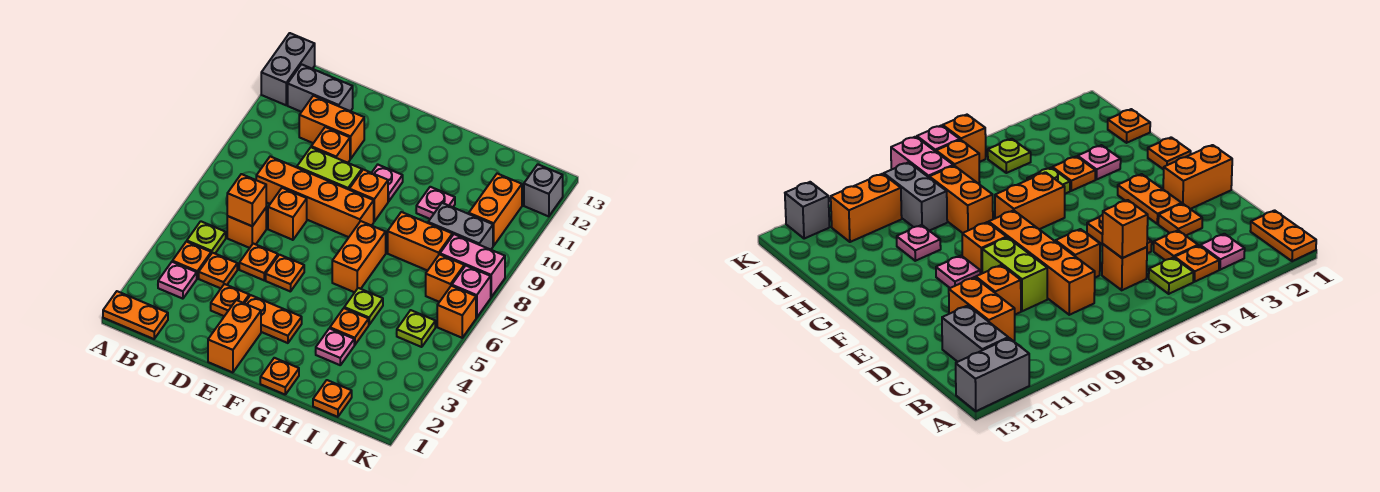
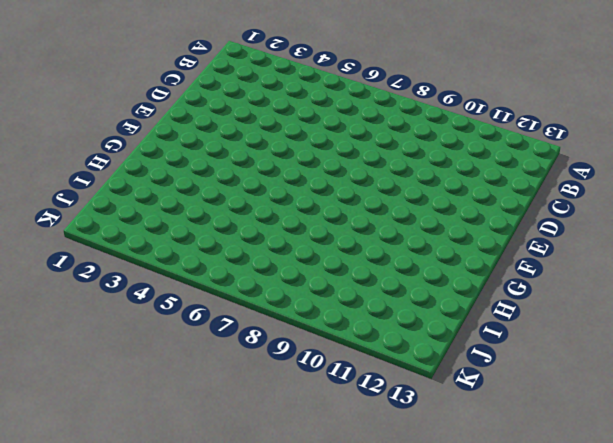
none -> orange 1x2 plate [103,291,168,339]
none -> grey 1x2 brick [261,33,315,105]
none -> pink 1x1 plate [158,262,197,299]
none -> orange 1x1 plate [172,242,211,278]

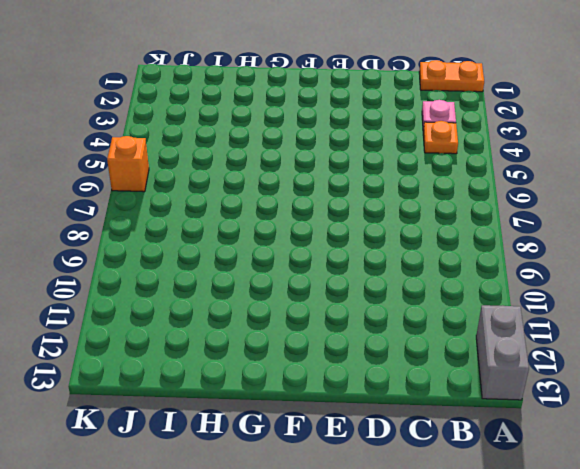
none -> lime 1x1 plate [187,221,226,254]
none -> grey 1x2 brick [288,64,353,112]
none -> orange 1x1 plate [199,253,237,288]
none -> orange 1x1 brick [227,208,266,248]

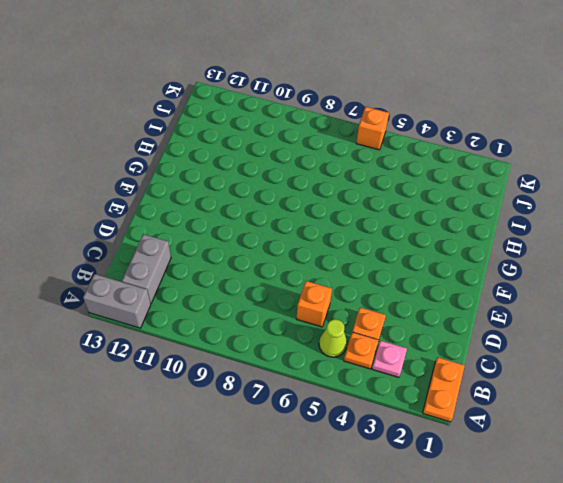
lime 1x1 cone [319,319,347,357] -> lime 1x1 plate [187,221,226,254]
none -> orange 1x4 brick [256,156,374,237]
none -> orange 1x2 brick [299,96,364,159]
none -> orange 1x1 plate [211,284,249,316]
none -> orange 1x1 plate [239,244,278,280]

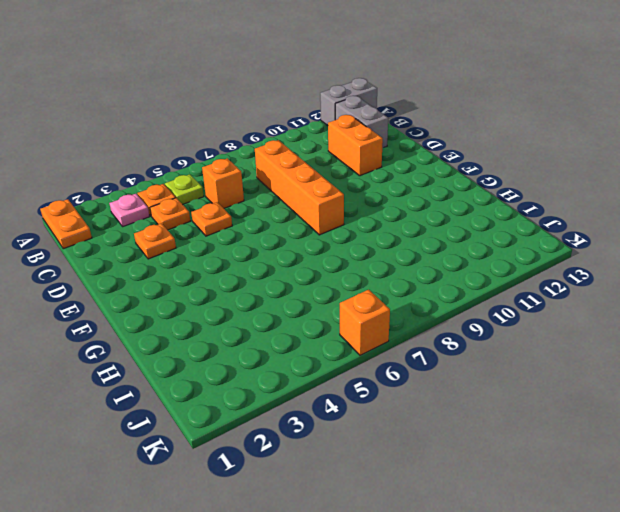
none -> orange 1x1 brick [268,188,307,240]
none -> lime 1x2 brick [297,147,362,189]
none -> orange 1x1 brick [311,127,350,163]
none -> orange 1x2 brick [208,300,261,372]

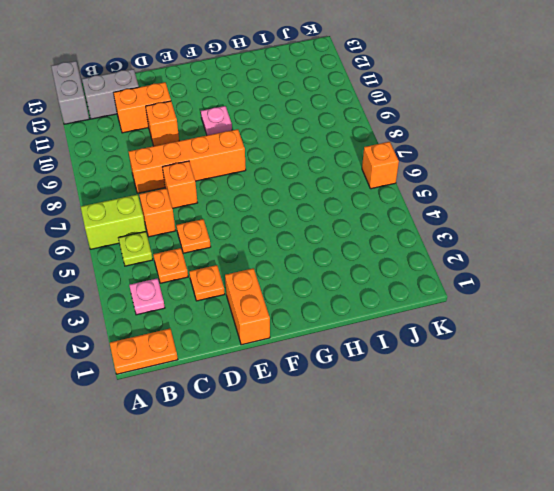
lime 1x2 brick [81,195,146,249] -> lime 1x2 brick moved to [297,147,362,189]
none -> orange 1x1 plate [172,242,211,278]
none -> orange 1x2 plate [245,295,302,343]
none -> orange 1x1 plate [266,255,304,292]
none -> orange 1x1 brick [349,170,388,221]

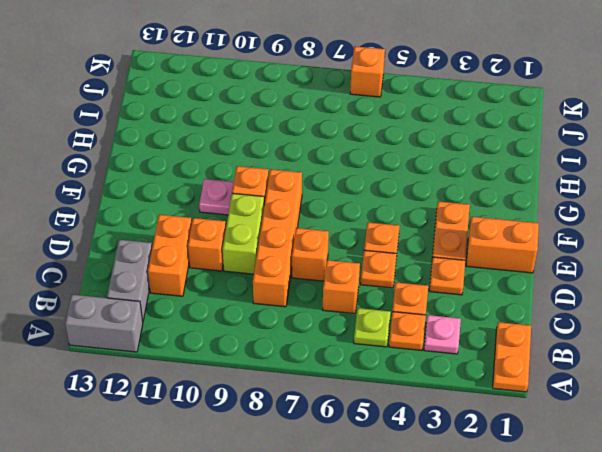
none -> orange 1x1 plate [260,358,299,394]
none -> orange 1x2 brick [332,221,386,292]
none -> pink 1x1 plate [316,328,354,365]
none -> orange 1x1 plate [330,308,369,345]

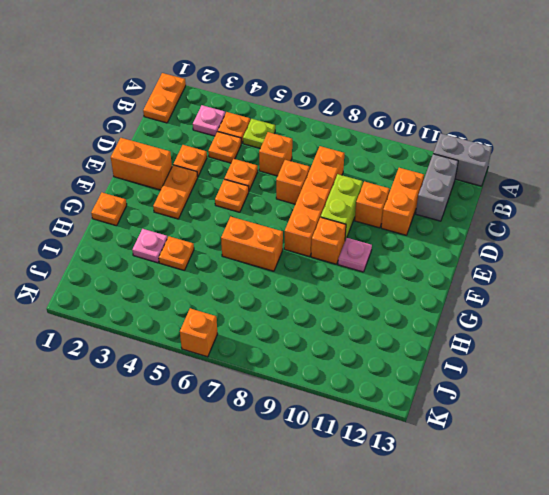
none -> lime 1x1 plate [344,288,383,325]
none -> orange 1x2 brick [388,212,452,271]
none -> pink 1x1 plate [416,187,455,219]
none -> orange 1x1 plate [313,380,352,417]

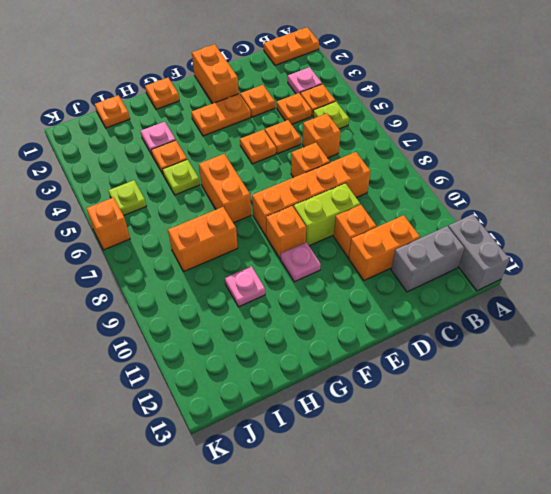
none -> grey 1x2 brick [428,203,493,250]
none -> orange 1x1 brick [426,254,464,302]
none -> pink 1x2 brick [440,234,505,297]
none -> orange 1x2 brick [469,174,522,246]

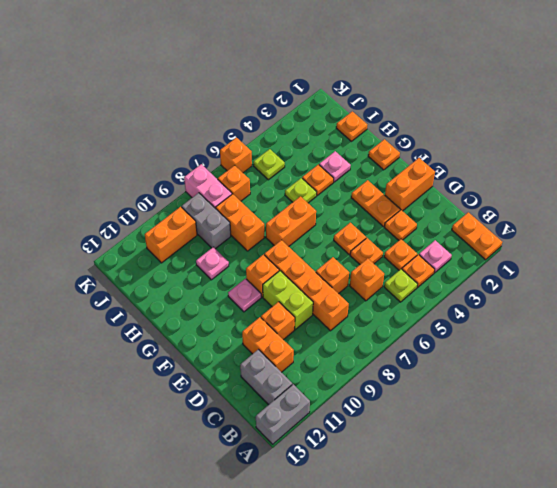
none -> pink 1x1 brick [452,266,491,318]
none -> grey 1x1 brick [524,164,563,216]
none -> orange 1x1 brick [227,174,266,226]

